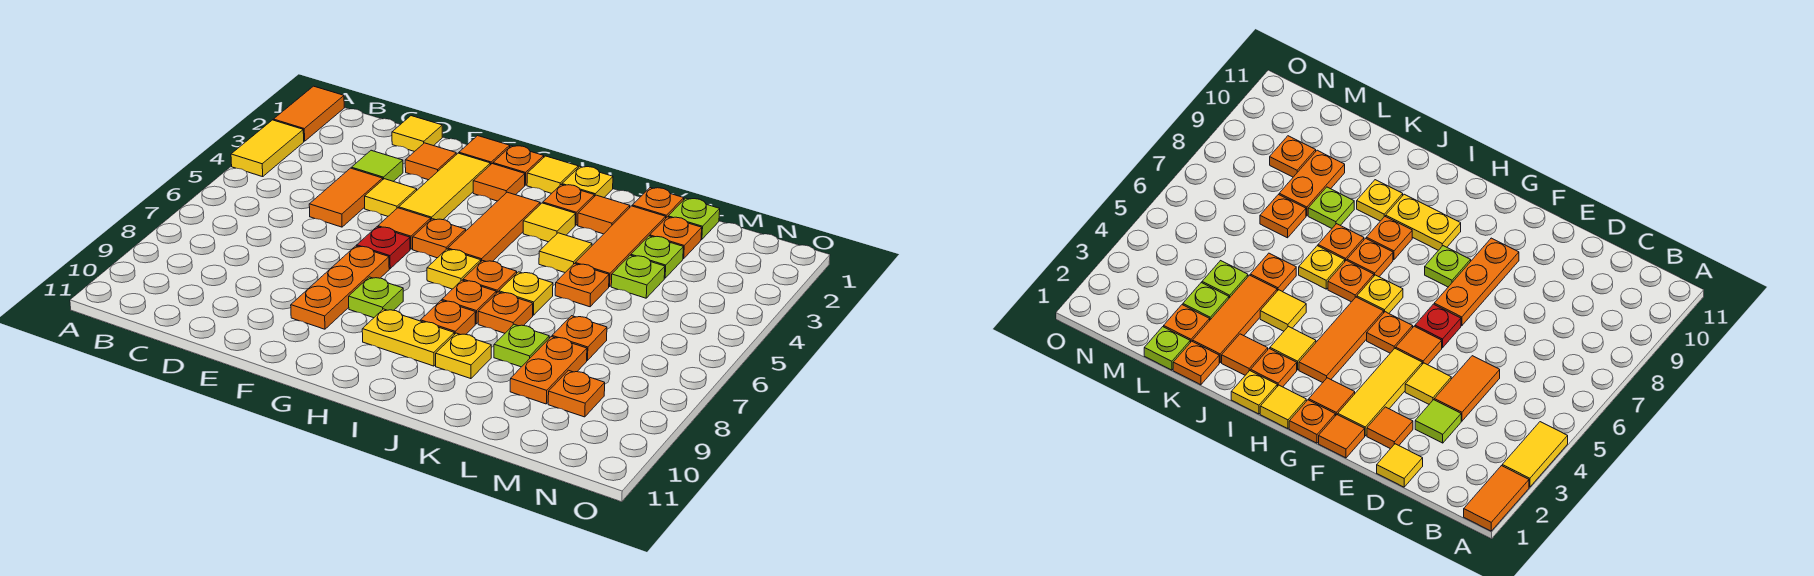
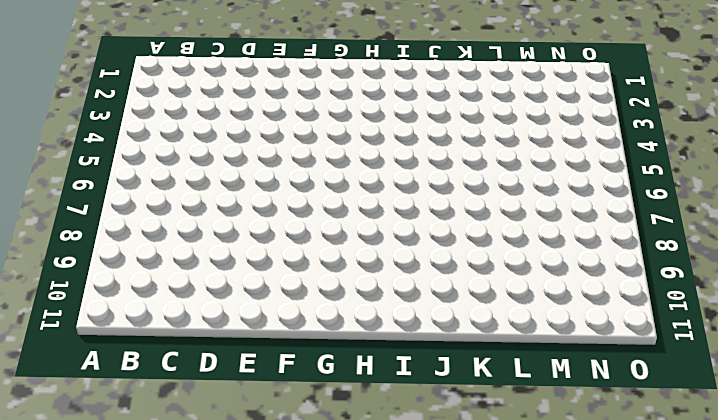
none -> orange 1x2 tile [273,86,344,141]
none -> yellow 1x2 tile [231,120,304,177]
none -> yellow 1x1 tile [392,116,442,152]
none -> lime 1x1 tile [351,150,403,181]

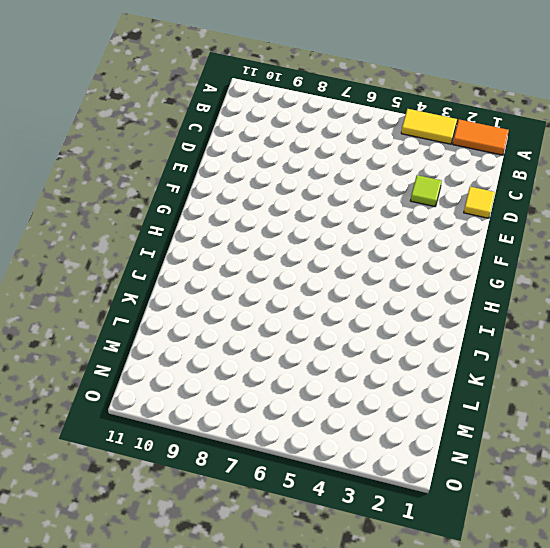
none -> orange 1x2 tile [309,168,383,227]
none -> orange 1x1 tile [405,143,456,180]
none -> yellow 1x1 tile [365,179,417,216]
none -> orange 1x1 tile [459,136,510,165]

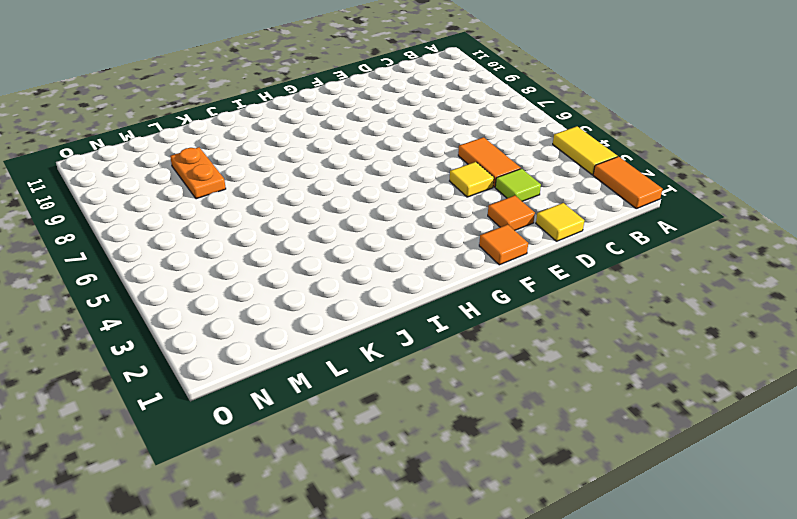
none -> yellow 1x3 tile [399,153,490,220]
none -> orange 1x1 tile [378,208,431,249]
none -> red 1x1 plate [357,227,410,269]
none -> orange 1x3 plate [291,246,389,329]

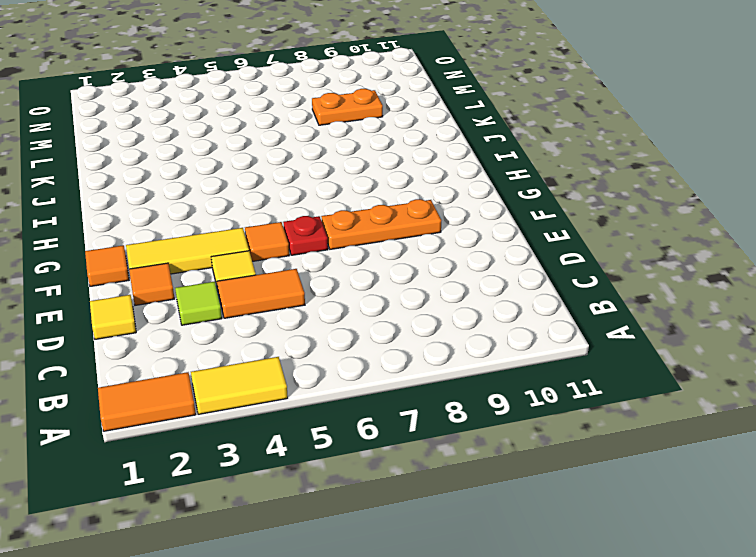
none -> orange 1x1 plate [493,146,544,185]
none -> orange 1x1 tile [473,164,525,201]
none -> orange 1x1 plate [413,219,466,258]
none -> lime 1x1 plate [349,277,403,318]

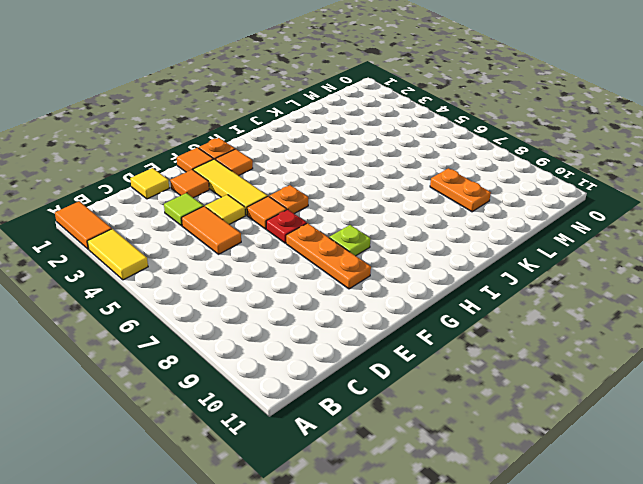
none -> yellow 1x1 tile [527,156,578,193]
none -> orange 1x3 tile [448,192,540,261]
none -> yellow 1x1 plate [427,249,481,289]
none -> yellow 1x2 plate [362,309,454,366]

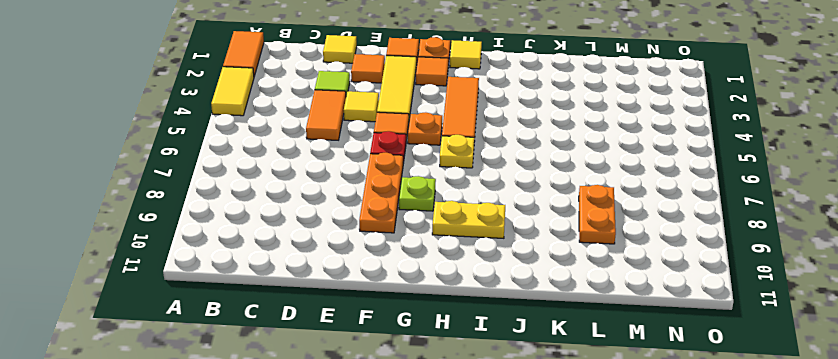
none -> yellow 1x1 plate [562,167,613,197]
none -> orange 1x1 plate [543,185,594,225]
none -> yellow 1x1 tile [523,203,575,242]
none -> orange 1x1 plate [463,260,517,293]

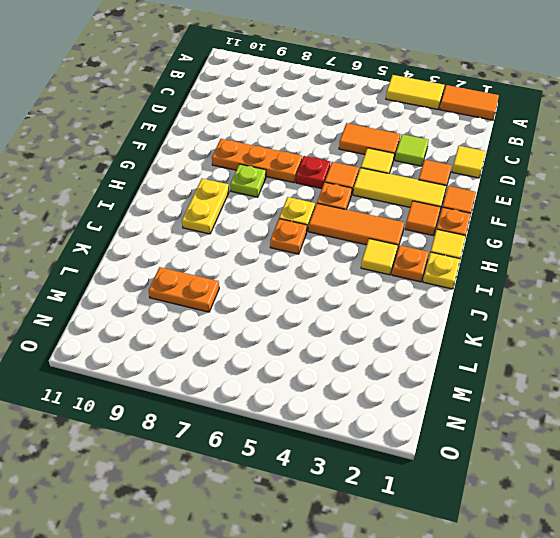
none -> orange 1x1 plate [442,280,496,324]
none -> orange 1x1 plate [421,301,476,335]
none -> orange 1x1 tile [578,195,630,234]
none -> yellow 1x1 tile [539,233,592,272]

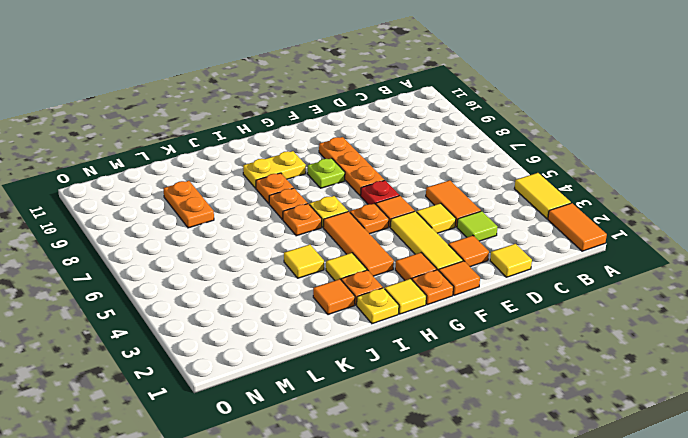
none -> yellow 1x1 plate [499,272,553,315]
none -> orange 1x1 plate [478,292,533,333]
none -> yellow 1x1 plate [436,333,491,379]
none -> orange 1x1 plate [632,188,684,218]

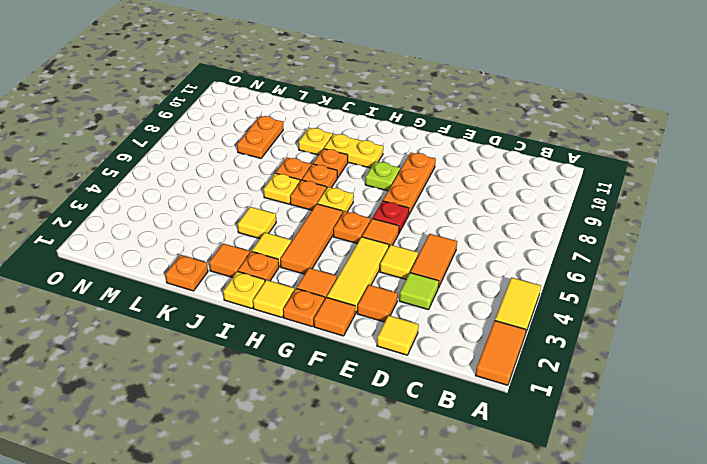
none -> orange 1x3 tile [575,206,666,287]
none -> orange 1x1 plate [555,264,609,307]
none -> lime 1x1 plate [494,324,549,367]
none -> lime 1x1 plate [668,198,720,239]

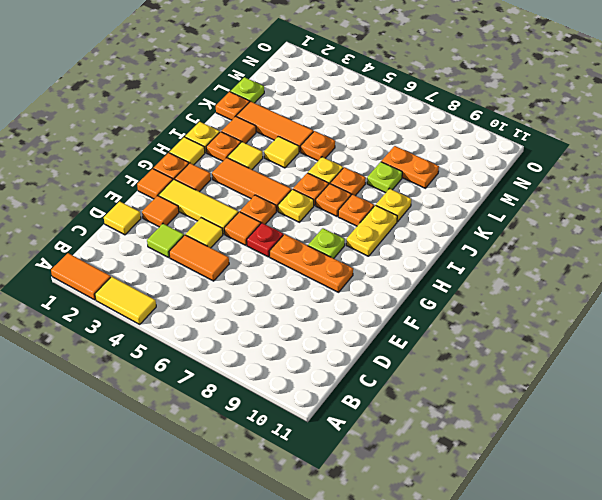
none -> orange 1x1 plate [650,217,702,259]
none -> lime 1x1 plate [631,236,683,278]
none -> lime 1x1 plate [611,255,665,298]
none -> orange 1x1 plate [552,316,607,361]

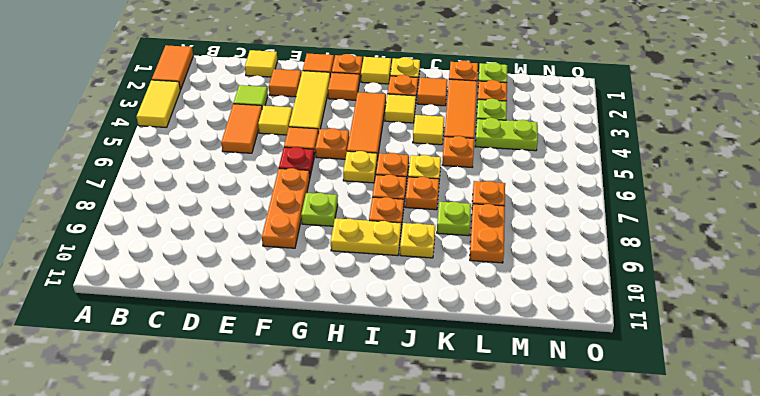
lime 1x2 plate [475,118,538,151] -> lime 1x1 plate [611,255,665,298]
none -> orange 1x1 plate [548,370,605,417]

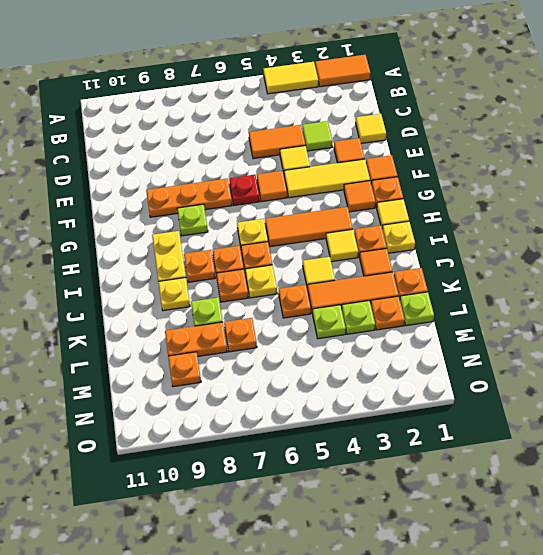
none -> orange 1x1 plate [413,219,466,258]

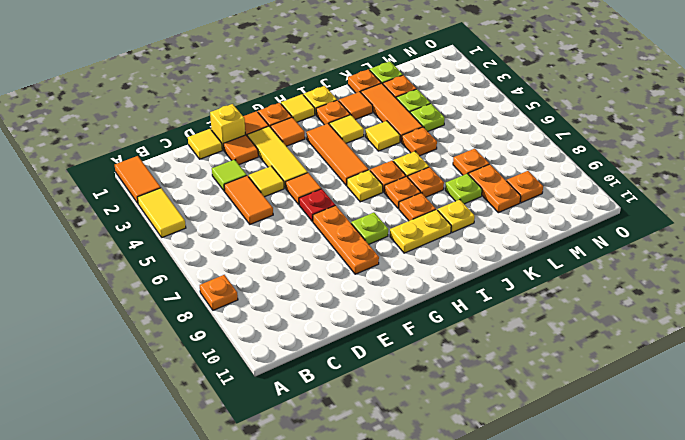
orange 1x1 plate [200,275,238,310] -> orange 1x1 plate moved to [413,219,466,258]
yellow 1x1 brick [210,104,245,150] -> none

